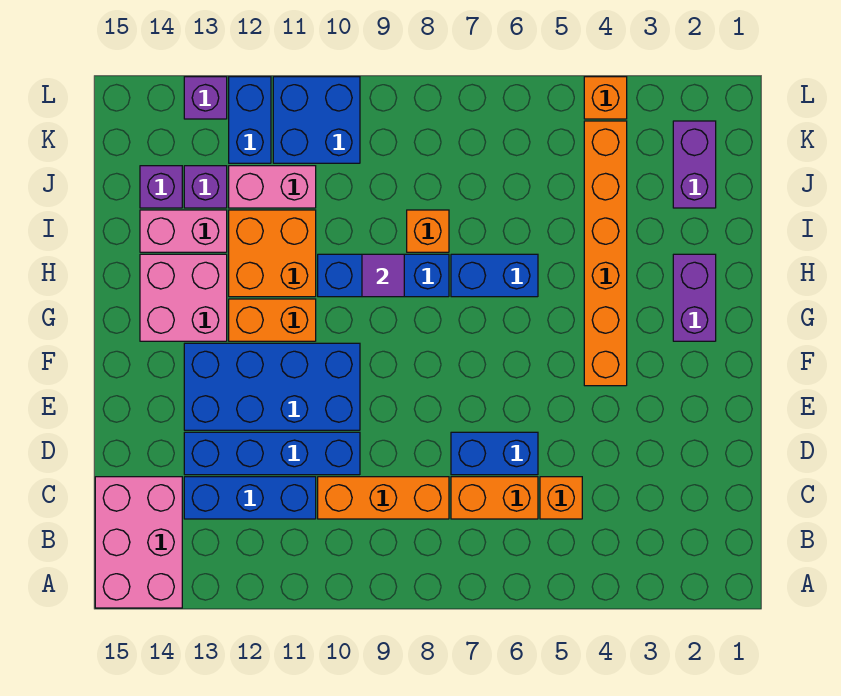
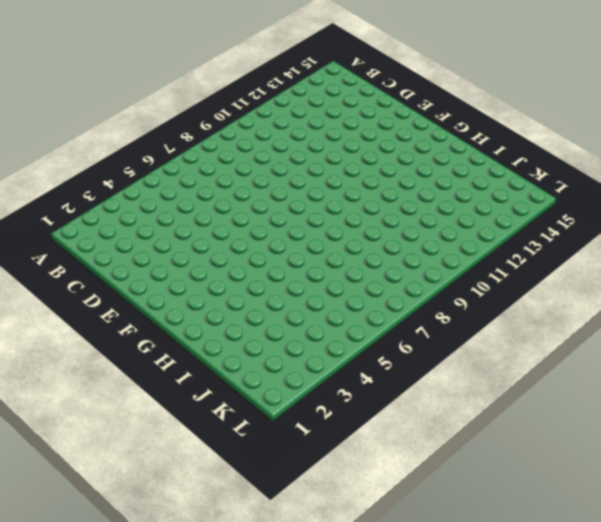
none -> pink 2x3 brick [95,477,182,608]
none -> orange 1x1 brick [540,477,582,519]
none -> orange 1x2 brick [451,477,538,519]

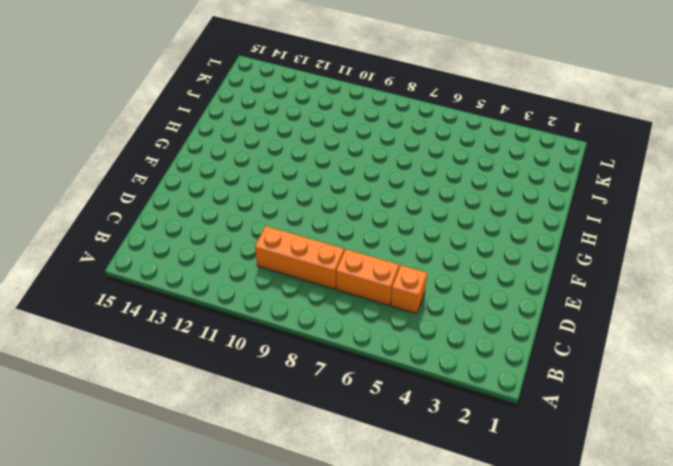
none -> pink 2x3 brick [95,477,182,608]
none -> blue 1x3 brick [184,477,316,519]
none -> blue 1x2 brick [451,432,538,475]

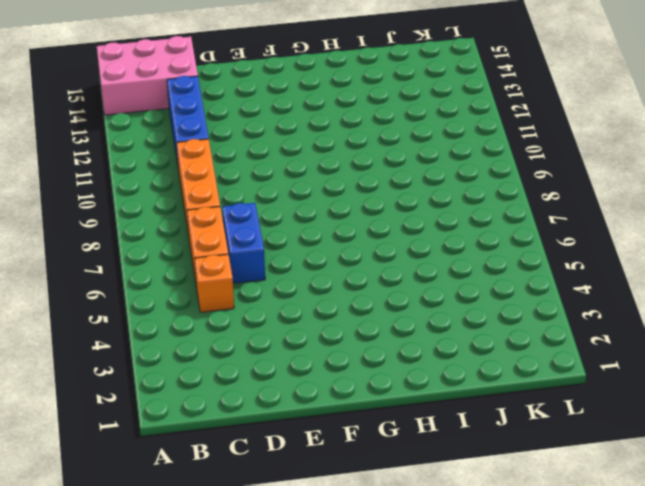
none -> blue 1x4 brick [184,432,360,475]
none -> blue 2x4 brick [184,343,360,430]
none -> orange 1x6 brick [584,121,627,386]

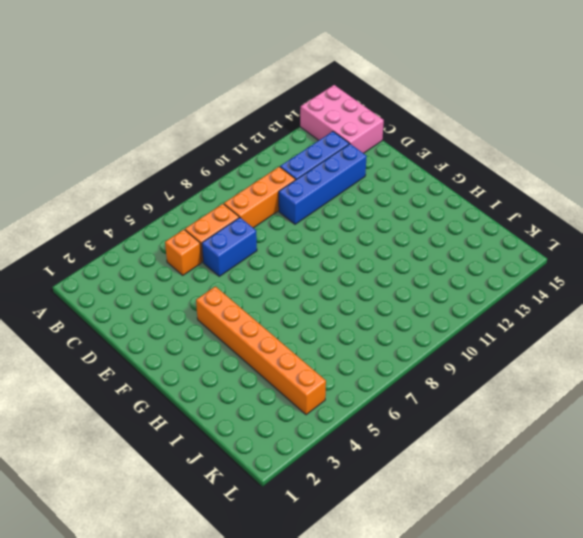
none -> blue 2x4 brick [184,343,360,430]
none -> purple 1x2 brick [673,254,716,341]
none -> orange 1x2 brick [229,299,316,341]

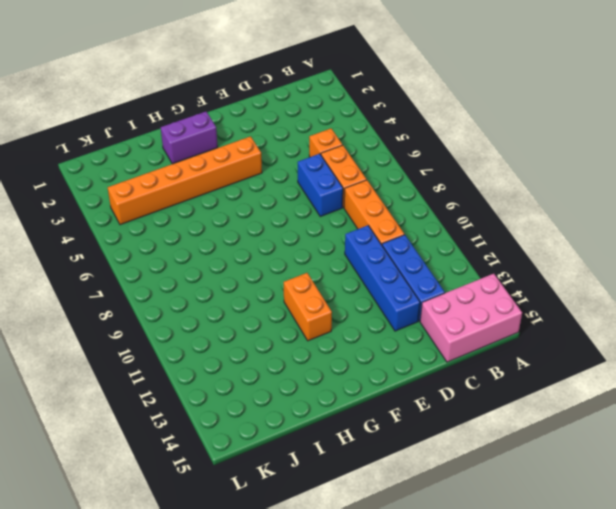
none -> blue 2x4 brick [184,343,360,430]
none -> pink 2x2 brick [140,254,227,341]
none -> blue 1x2 brick [451,254,538,297]

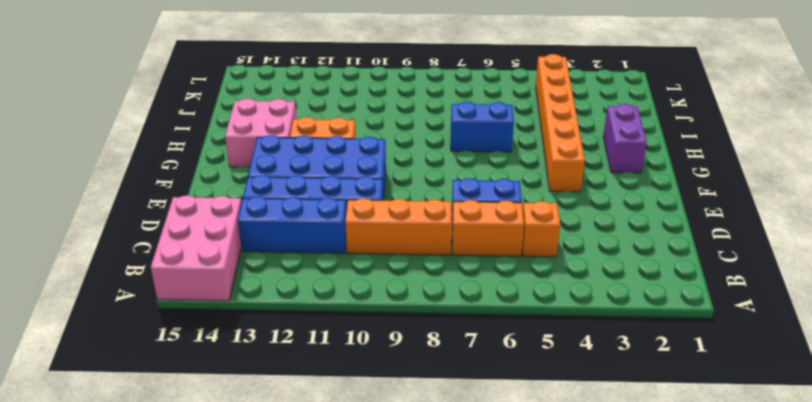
none -> blue 1x3 brick [318,254,449,297]
none -> orange 2x2 brick [229,210,316,297]
none -> orange 1x1 brick [407,210,449,252]

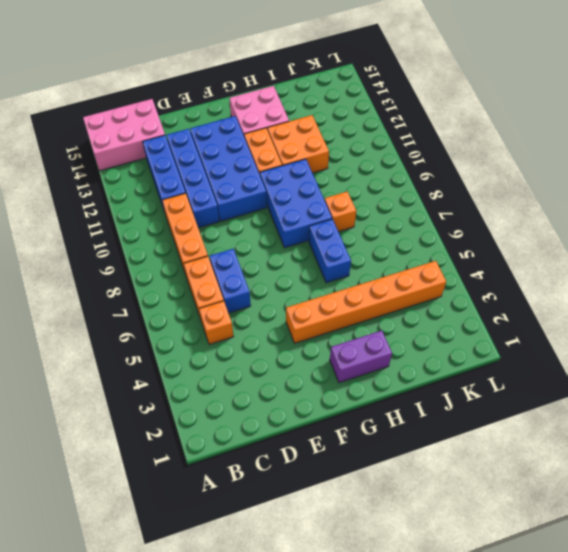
blue 2x3 brick [260,159,332,248] -> blue 1x3 brick [318,254,449,297]
none -> pink 1x2 brick [140,210,227,252]
none -> purple 1x2 brick [673,121,716,208]
none -> pink 1x2 brick [229,166,316,208]

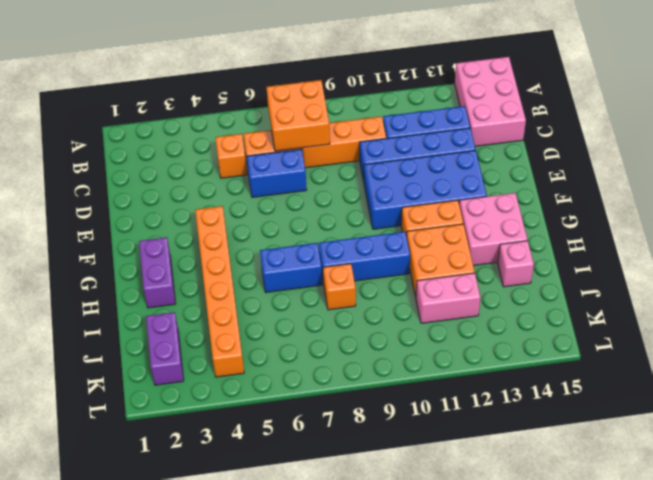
orange 2x2 brick [267,80,330,151] -> none
pink 1x1 brick [498,241,534,287] -> pink 1x2 brick [140,210,227,252]
none -> purple 1x1 brick [184,166,227,208]
none -> purple 1x1 brick [140,166,182,208]
none -> blue 2x2 brick [273,77,360,163]

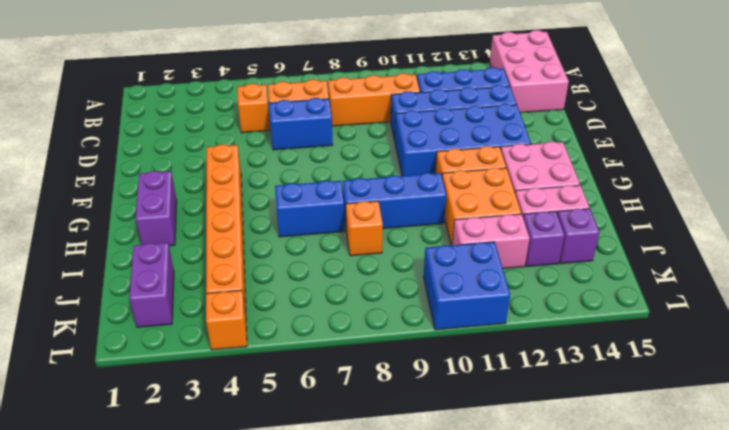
none -> blue 1x2 brick [229,77,271,163]
none -> purple 1x1 brick [184,77,227,119]
none -> purple 1x1 tile [362,254,404,297]

